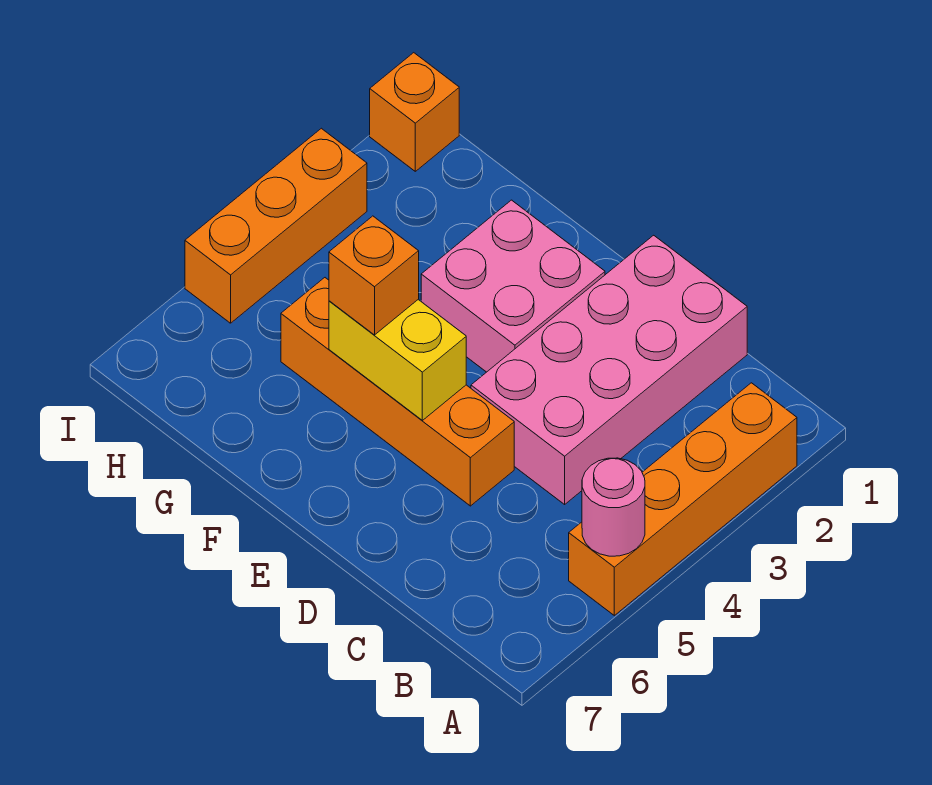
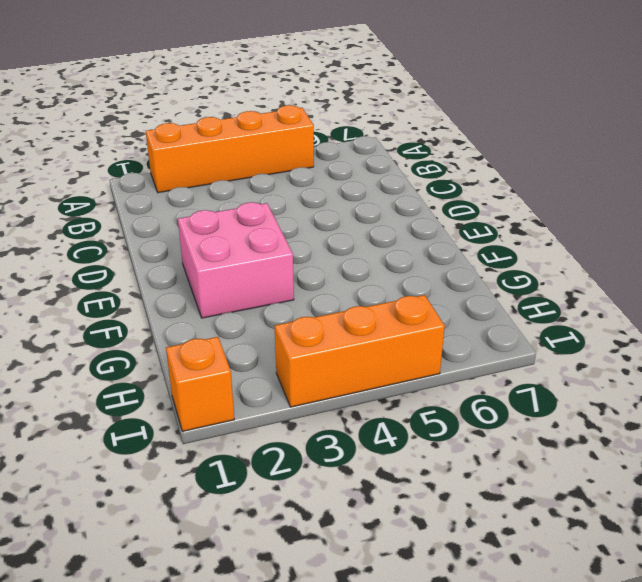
none -> pink 2x4 brick [471,235,747,504]
none -> orange 1x4 brick [281,278,514,506]

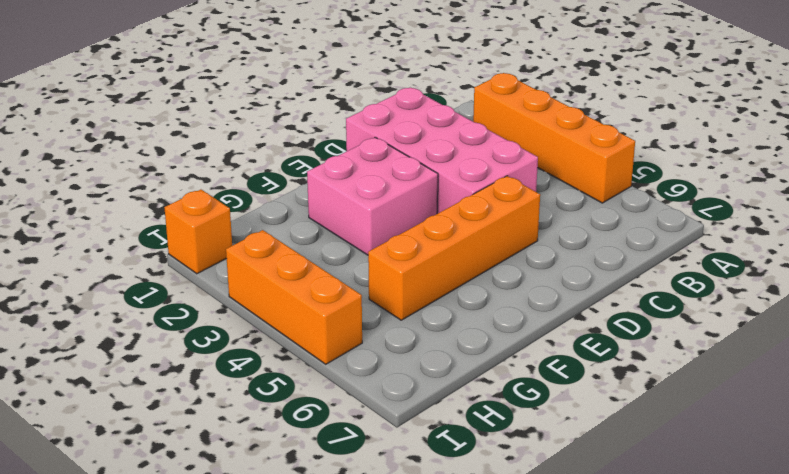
none -> pink 1x1 round brick [582,458,645,556]
none -> yellow 1x2 brick [329,300,466,420]

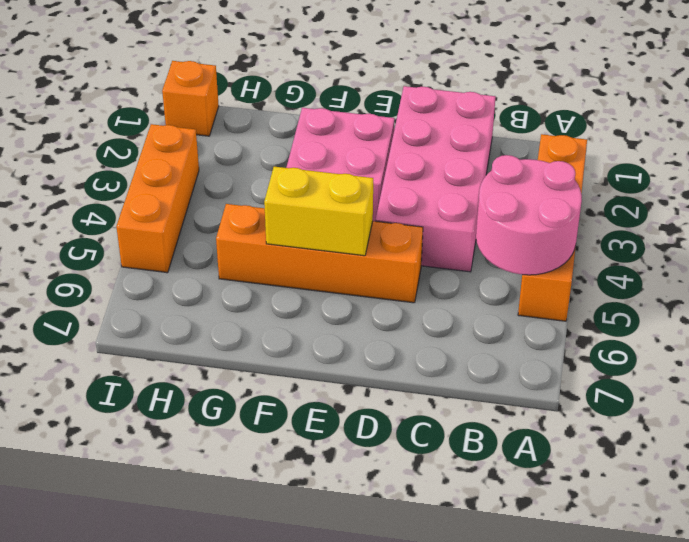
pink 2x2 round brick [476,155,582,275] -> pink 1x1 round brick [582,458,645,556]
none -> orange 1x1 brick [329,216,419,335]

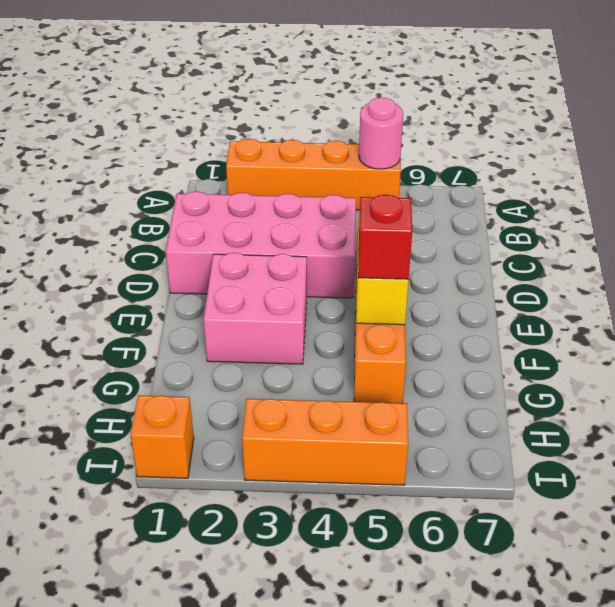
red 1x1 brick [358,194,412,279] -> orange 1x1 brick [329,216,419,335]

